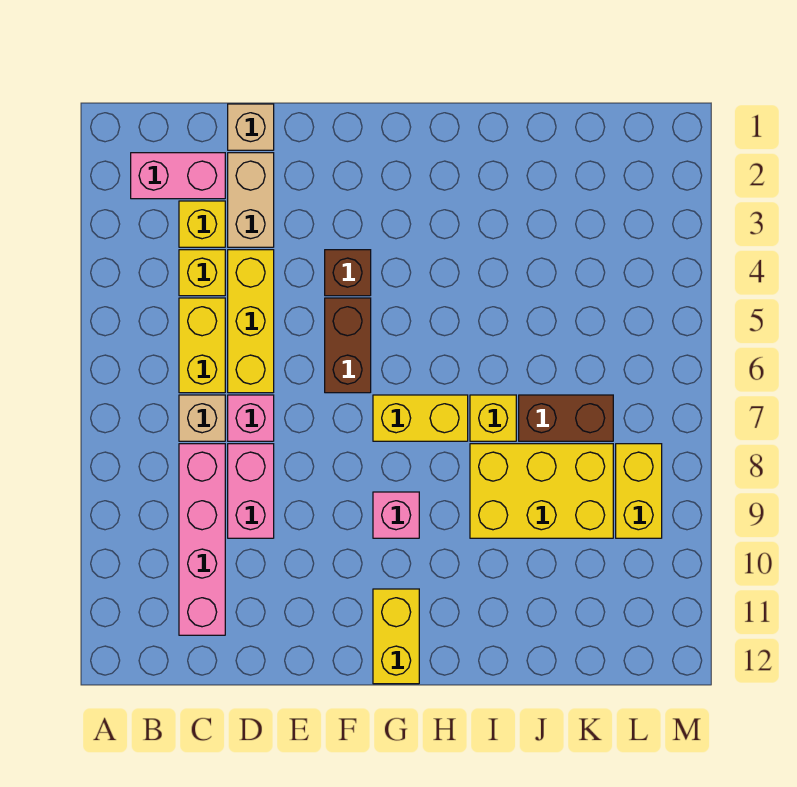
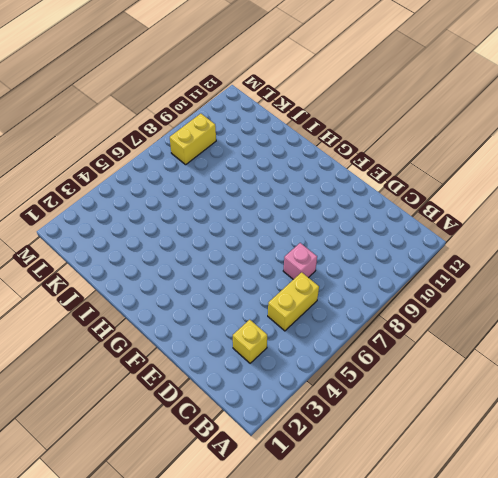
none -> pink 1x2 brick [131,153,225,199]
none -> yellow 1x1 brick [179,250,225,296]
none -> tan 1x1 brick [179,395,225,441]

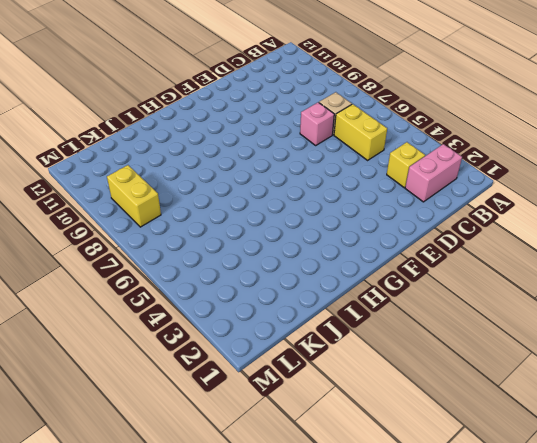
none -> yellow 1x1 brick [179,250,225,296]
none -> pink 1x4 brick [179,444,225,635]
none -> tan 1x1 brick [228,104,274,150]

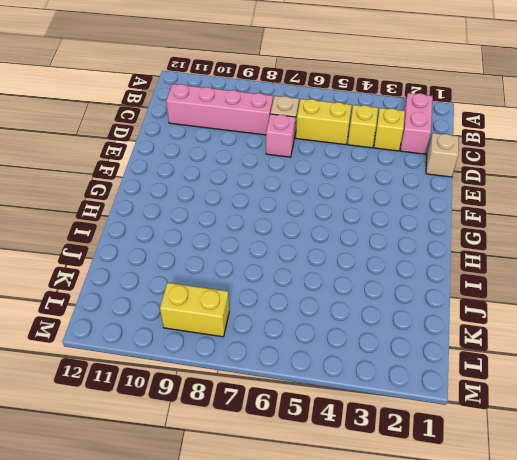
none -> tan 1x2 brick [228,153,274,247]
none -> yellow 1x3 brick [228,250,274,393]
none -> pink 1x2 brick [228,444,274,538]

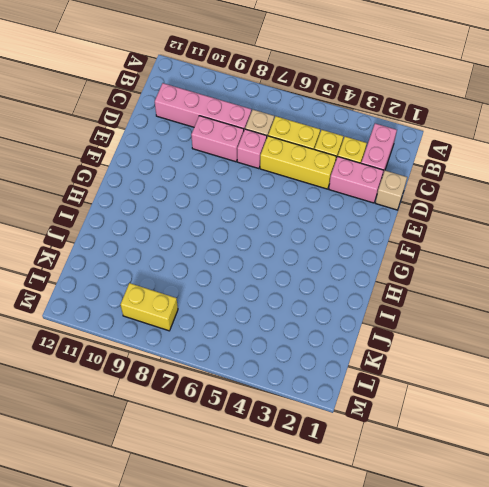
pink 1x2 brick [329,157,383,203] -> tan 1x2 brick [228,153,274,247]
none -> brown 1x1 brick [325,250,371,296]
none -> brown 1x2 brick [325,298,371,393]
none -> yellow 1x2 brick [373,395,468,441]

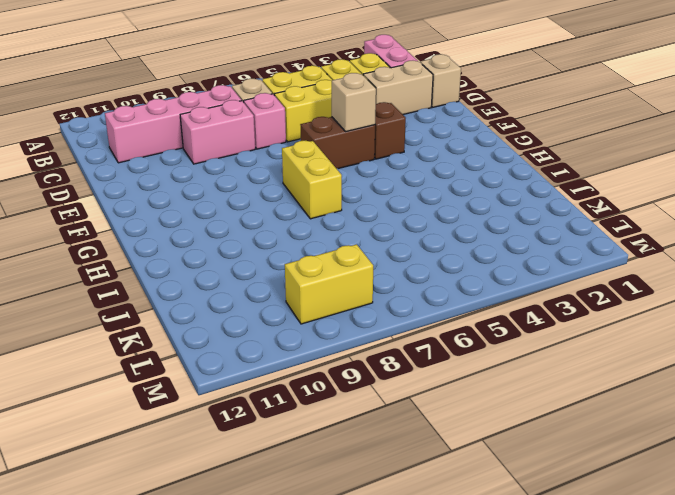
tan 1x1 brick [332,73,376,132] -> none
none -> pink 1x1 brick [373,492,419,538]
none -> yellow 1x2 brick [373,589,419,684]
none -> yellow 1x1 brick [470,395,516,441]

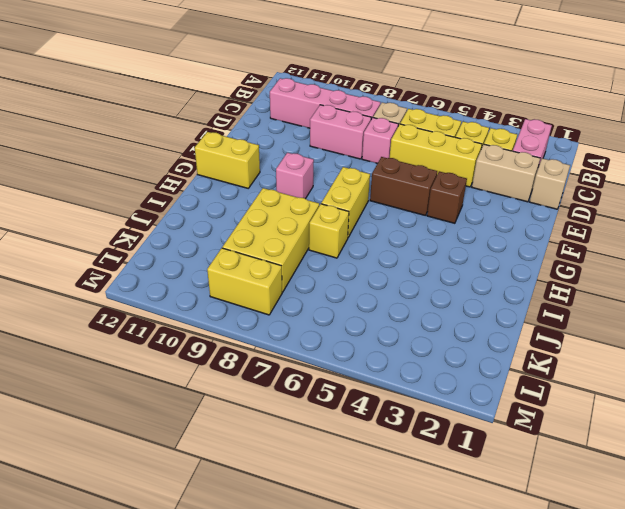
none -> brown 1x2 brick [519,395,613,441]

